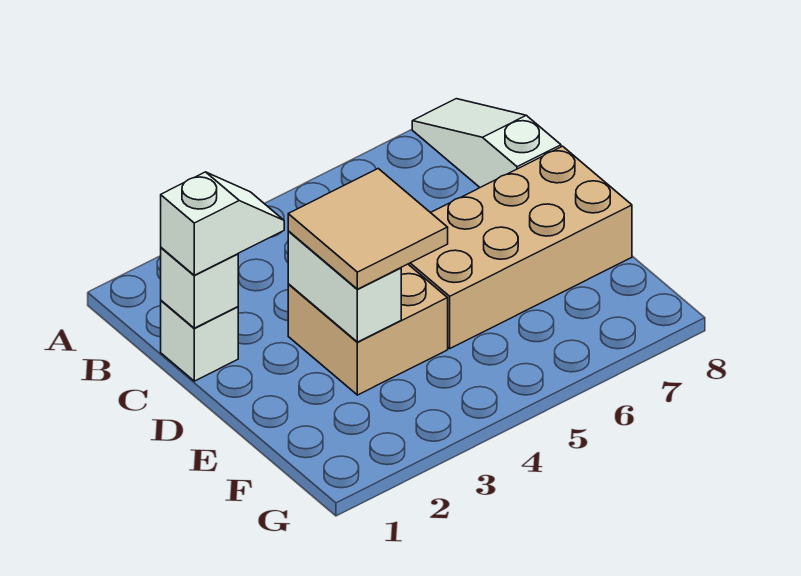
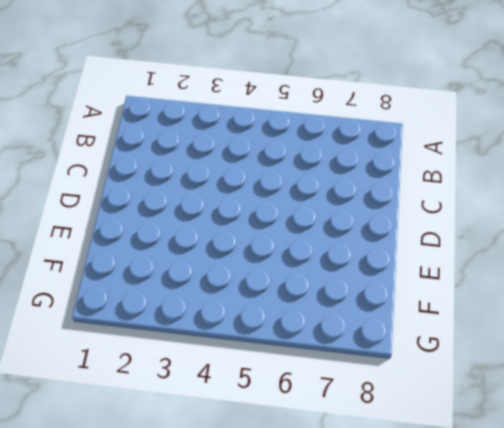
none -> white 1x3 slope [412,99,561,187]
none -> white 1x1 brick [161,301,238,381]

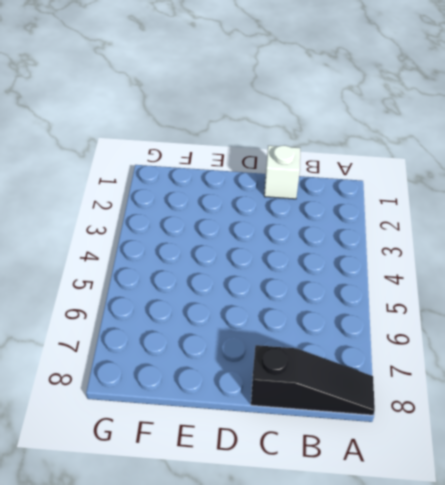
black 1x3 slope [251,345,375,415] -> white 1x3 slope [412,99,561,187]
none -> tan 2x2 brick [288,264,448,395]
none -> tan 2x4 brick [408,146,632,348]

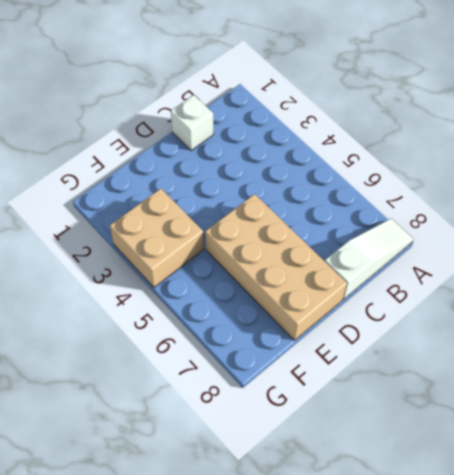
tan 2x2 brick [110,188,204,287] -> tan 2x2 brick moved to [288,264,448,395]
none -> white 1x1 brick [161,248,238,328]
none -> white 1x2 brick [288,231,401,342]

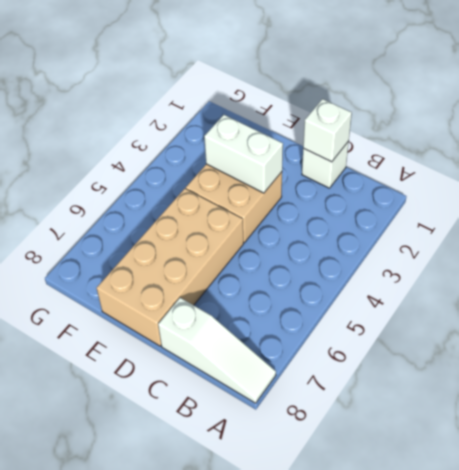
none -> white 1x2 slope [161,172,284,275]
none -> tan 2x2 tile [288,169,448,289]

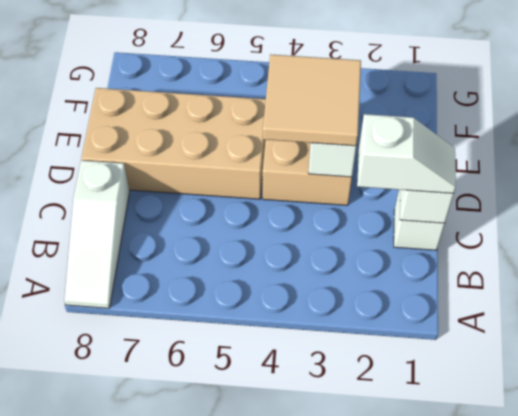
white 1x2 slope [357,114,456,193] -> white 1x2 slope turned to [161,172,284,275]

